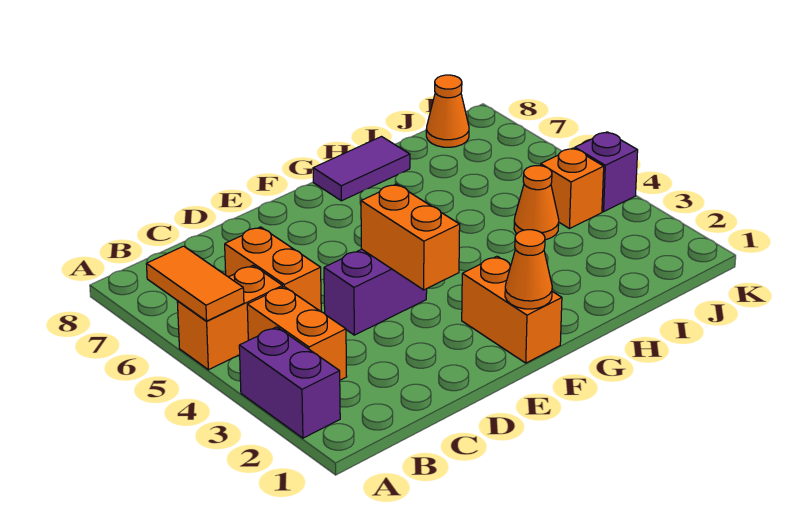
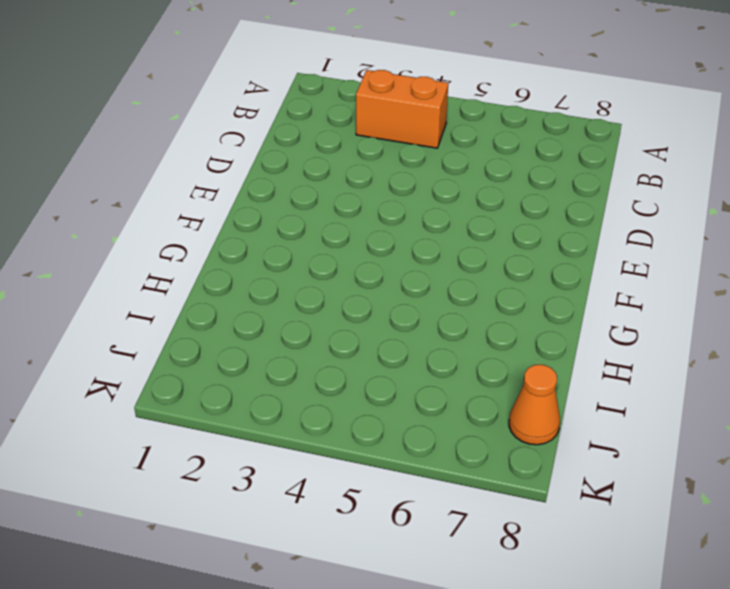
none -> purple 1x2 brick [239,327,340,438]
none -> orange 1x2 brick [177,266,283,370]
none -> orange 1x2 brick [225,227,321,311]

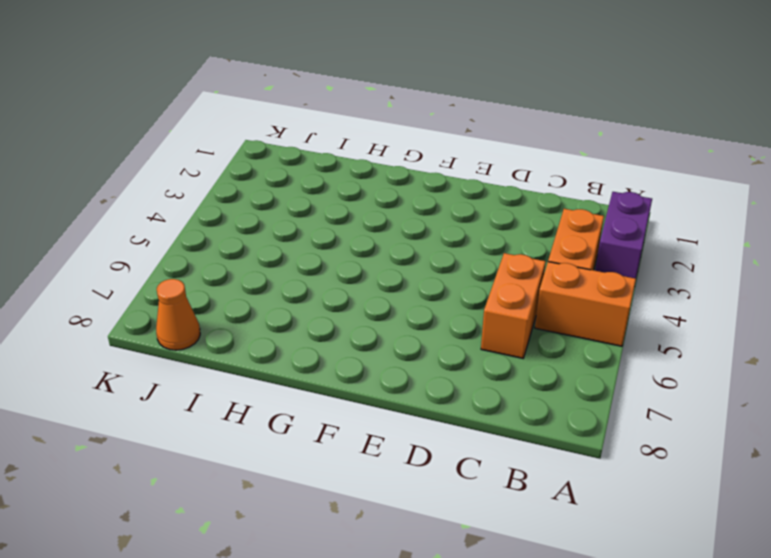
none -> purple 1x2 brick [324,249,427,335]
none -> orange 1x2 brick [462,256,562,363]
none -> purple 1x2 tile [313,137,410,201]

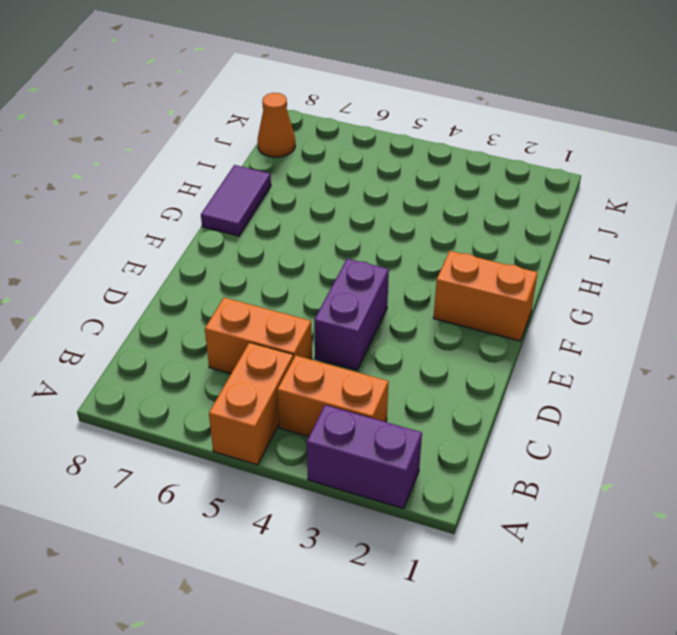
none -> orange 1x1 cone [514,166,559,240]
none -> orange 1x1 brick [541,148,604,229]
none -> purple 1x1 brick [575,132,638,212]

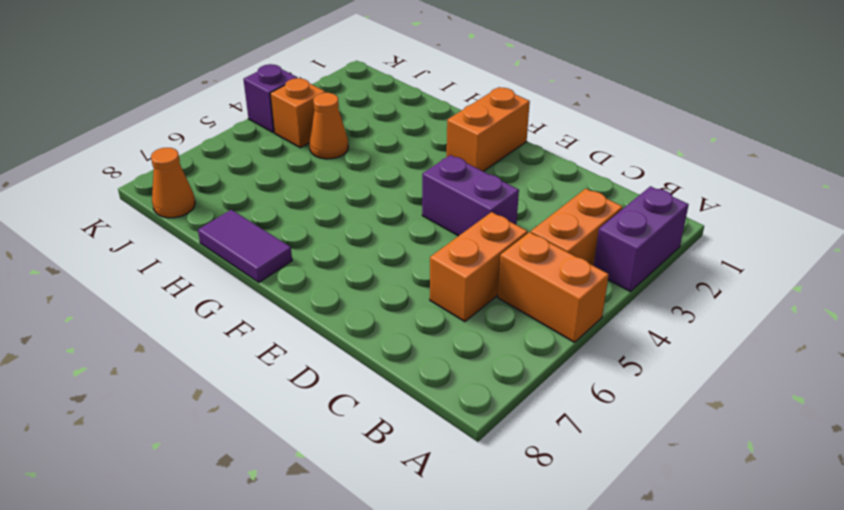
none -> orange 1x2 tile [147,246,244,321]
none -> orange 1x2 brick [361,184,460,290]
none -> orange 1x1 cone [505,230,552,309]

